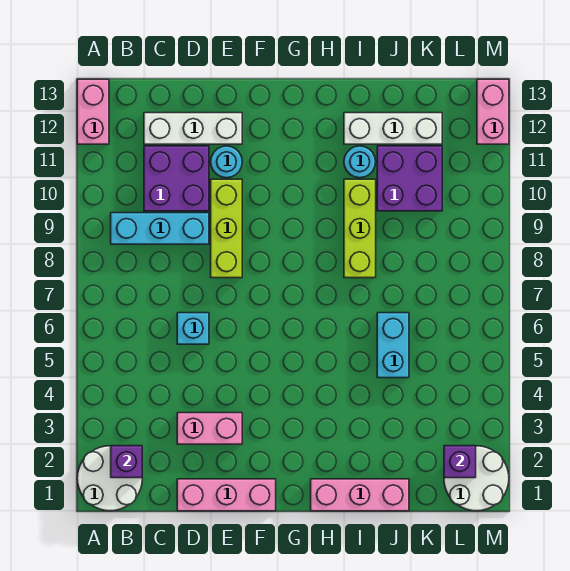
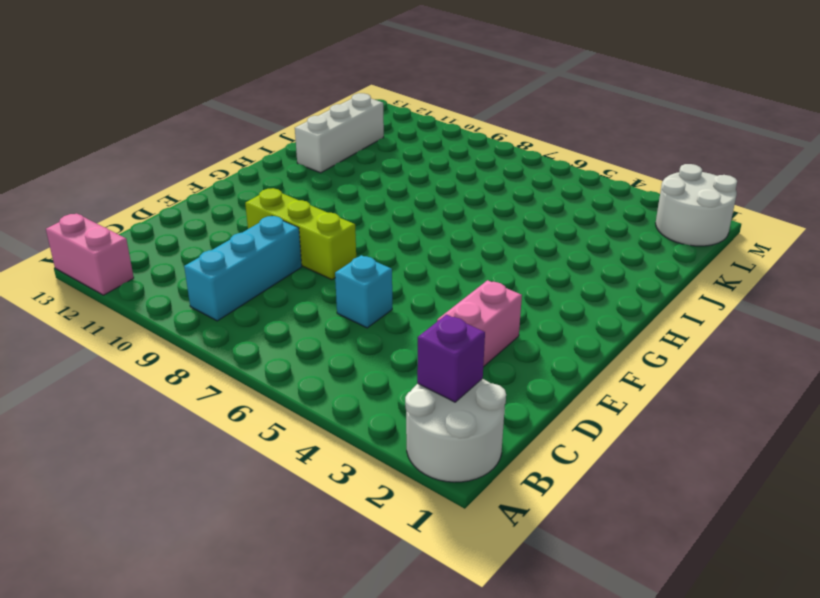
none -> purple 2x2 brick [144,146,209,211]
none -> white 1x3 brick [144,113,242,144]
none -> pink 1x3 brick [177,479,276,511]

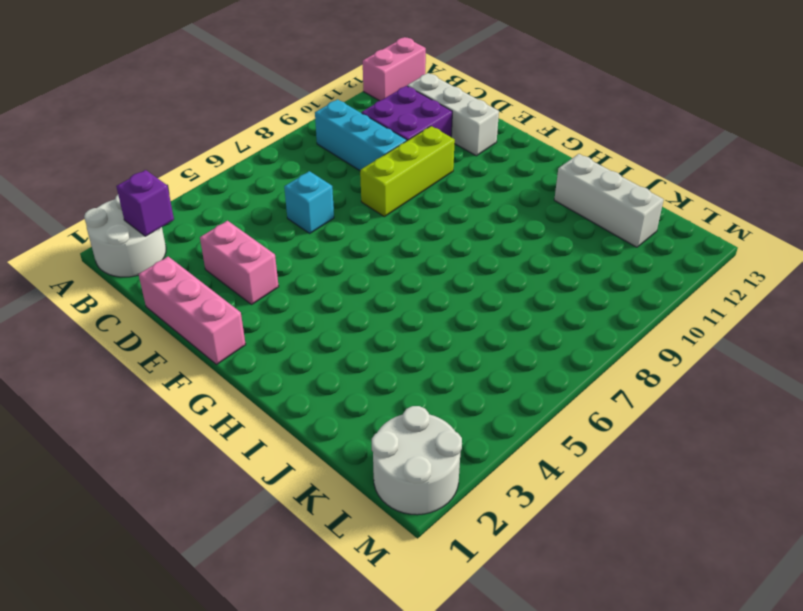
none -> cyan 1x1 round brick [211,146,242,178]
none -> pink 1x3 brick [311,479,409,511]
none -> lime 1x3 brick [344,179,376,278]

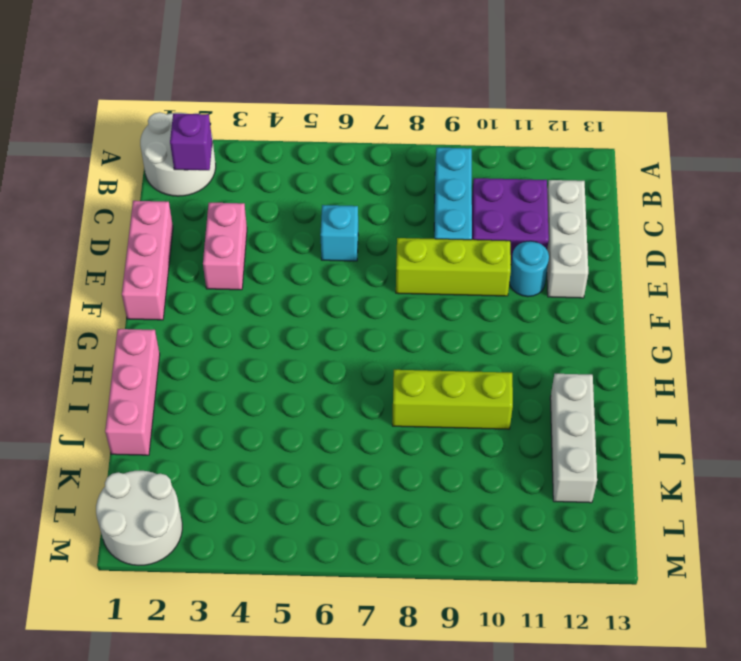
none -> pink 1x2 brick [77,79,109,144]
none -> cyan 1x1 round brick [344,146,376,178]
none -> cyan 1x2 brick [377,313,409,378]

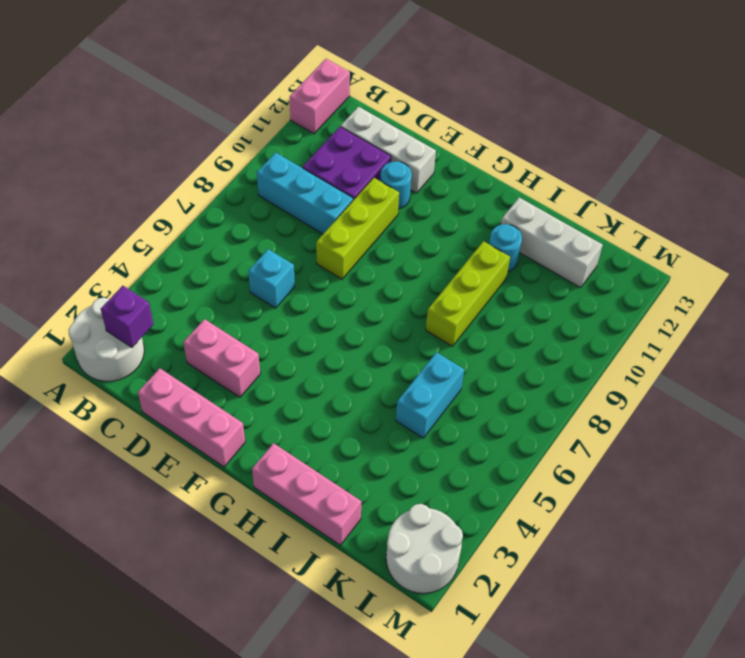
none -> purple 2x2 brick [377,146,442,211]
none -> pink 1x2 brick [477,79,509,144]
none -> purple 1x1 brick [444,446,476,478]

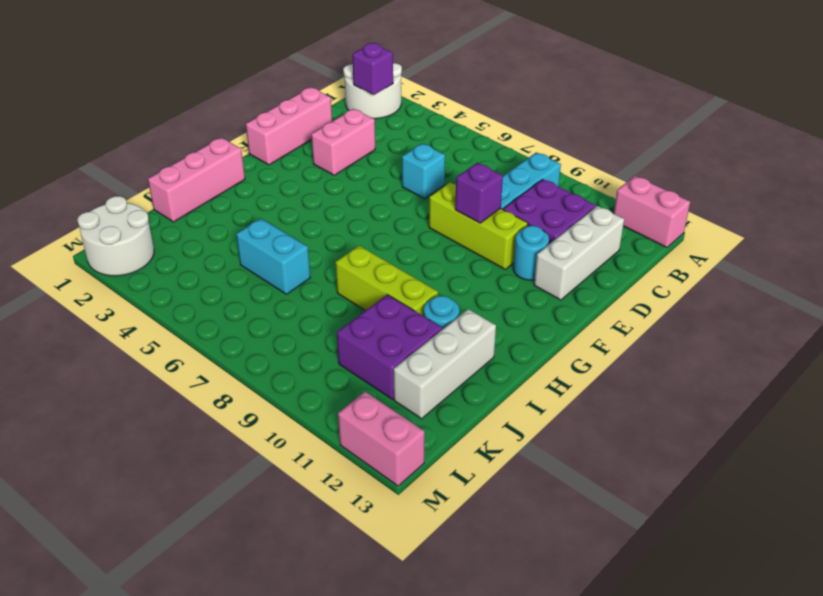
purple 1x1 brick [455,163,503,223] -> purple 1x1 brick moved to [444,446,476,478]

